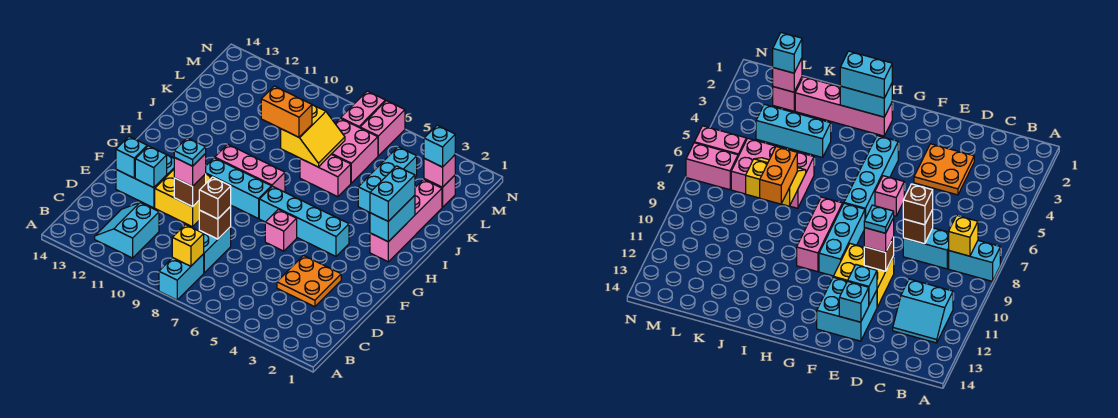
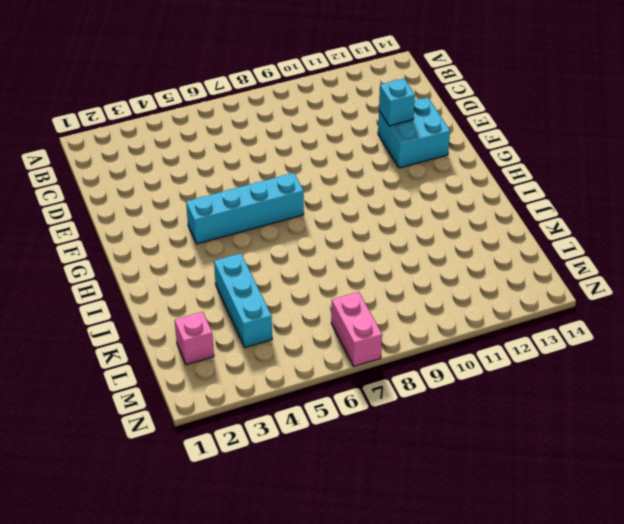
none -> cyan 1x2 brick [159,254,204,300]
none -> cyan 2x2 slope [95,203,159,258]
none -> cyan 1x2 brick [199,227,231,273]
none -> orange 2x2 plate [277,256,341,307]

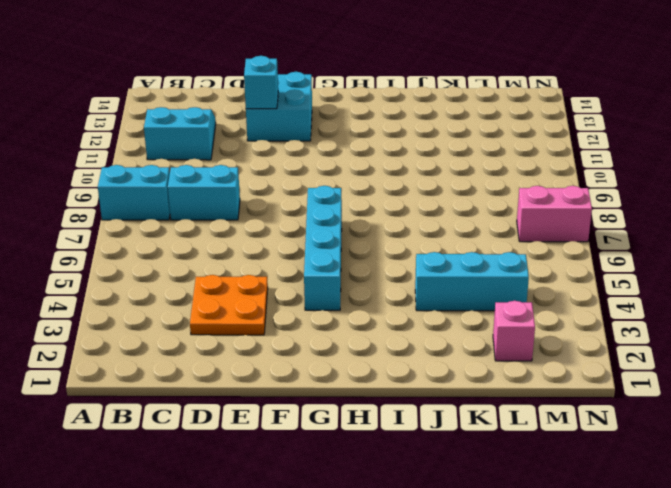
none -> yellow 2x2 brick [155,170,212,227]
none -> pink 1x1 brick [265,209,297,251]
none -> cyan 1x3 brick [206,158,271,219]
none -> pink 1x4 brick [370,179,442,262]

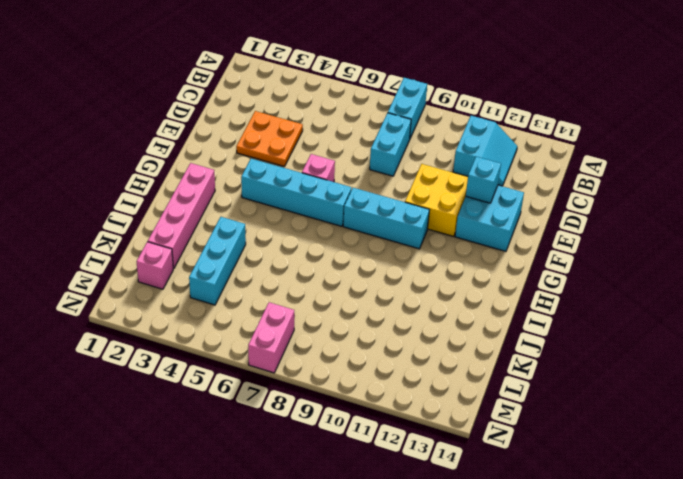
none -> pink 1x3 brick [215,144,285,192]
none -> pink 1x2 brick [300,154,351,197]
none -> pink 2x2 brick [332,118,378,183]
none -> pink 1x2 brick [360,101,405,156]

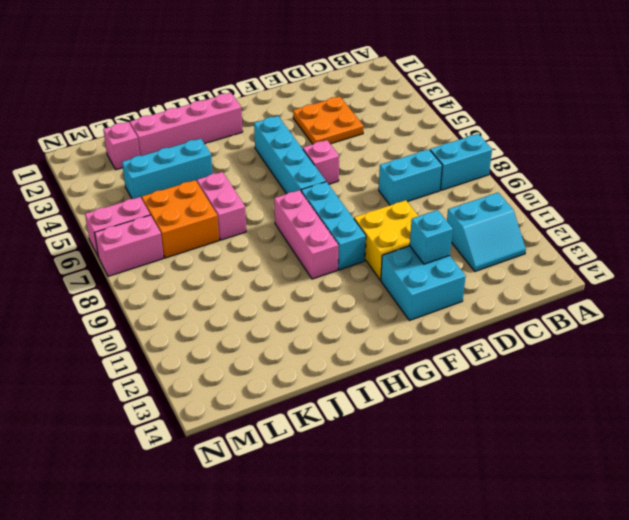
orange 2x2 brick [142,180,219,258] -> pink 2x2 brick [332,118,378,183]
none -> yellow 1x1 brick [172,225,204,266]
none -> brown 1x1 brick [199,207,231,239]
none -> brown 1x1 brick [174,174,206,207]
none -> cyan 1x1 brick [116,137,147,178]

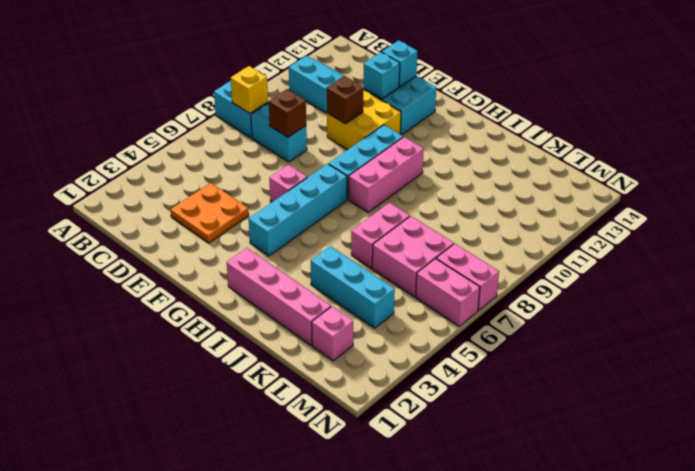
none -> cyan 1x2 brick [370,195,415,242]
none -> yellow 2x2 slope [281,105,345,167]
none -> pink 1x1 brick [424,155,455,187]
none -> brown 1x1 brick [199,177,231,219]

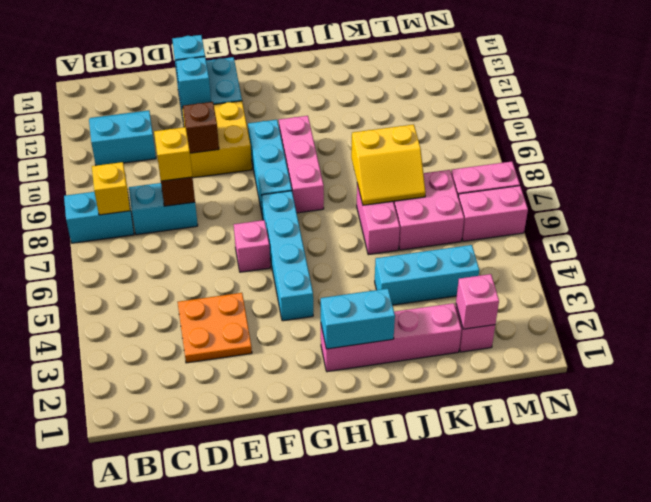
yellow 1x1 brick [154,127,192,181] -> brown 1x1 brick [199,177,231,219]
none -> pink 1x1 brick [174,154,206,186]
none -> cyan 1x2 brick [370,166,415,221]
none -> orange 1x2 brick [261,86,312,137]
none -> cyan 1x1 brick [424,125,455,167]

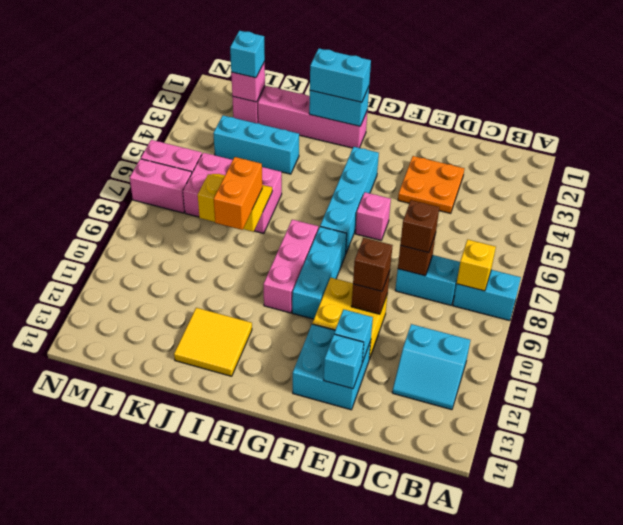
brown 1x1 brick [353,238,393,291] -> pink 1x1 brick [174,154,206,186]
yellow 2x2 tile [174,308,252,376] -> none
none -> cyan 1x1 plate [174,138,206,166]

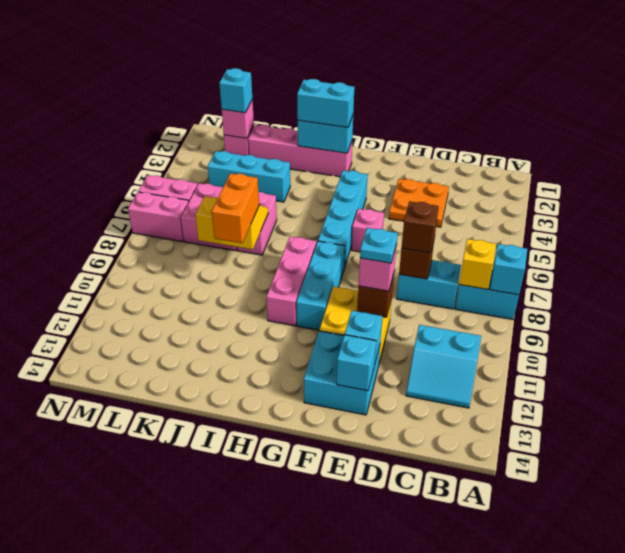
cyan 1x1 brick [490,244,527,295] -> none

